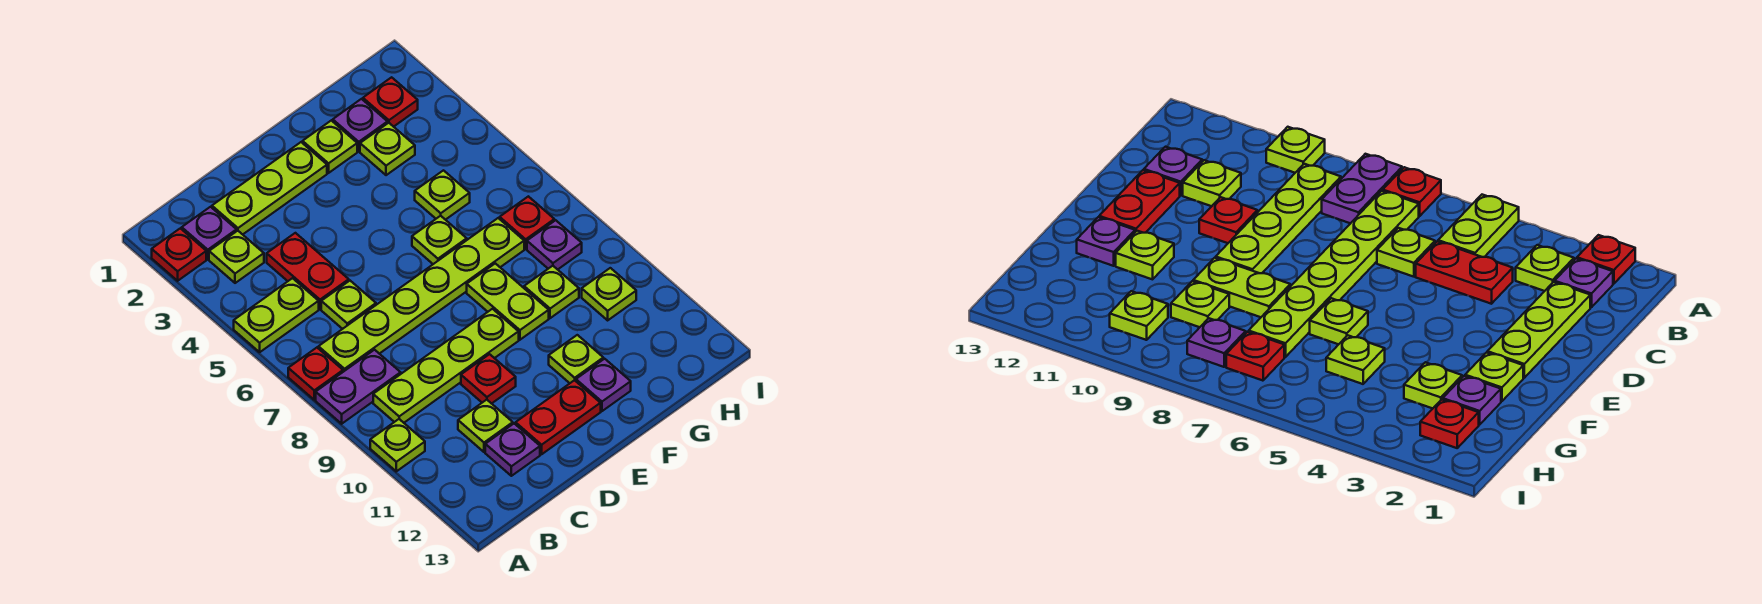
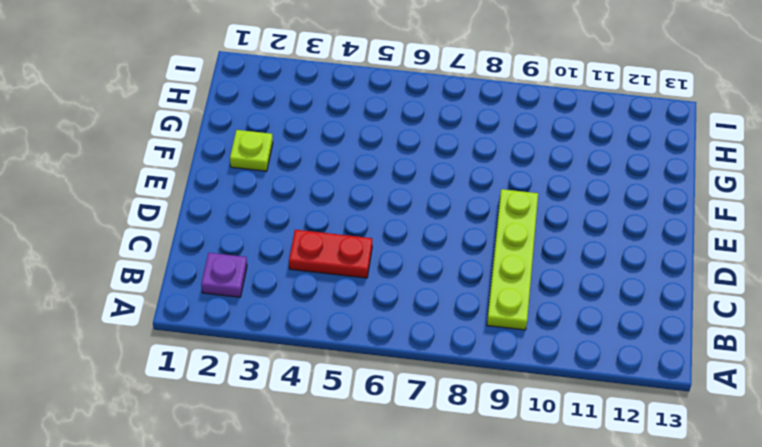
none -> red 1x1 plate [152,228,206,281]
none -> lime 1x2 plate [234,278,319,352]
none -> red 1x1 plate [288,348,343,400]

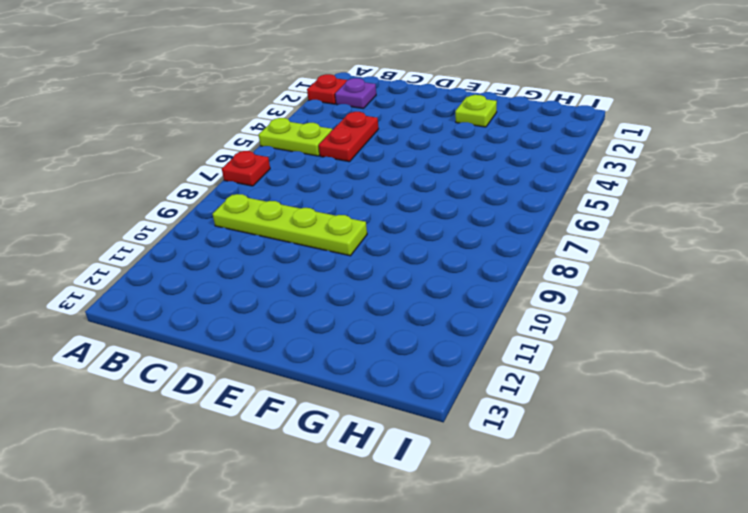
none -> purple 1x2 plate [316,350,401,424]
none -> lime 1x1 plate [370,419,425,471]
none -> lime 1x1 plate [209,231,264,283]

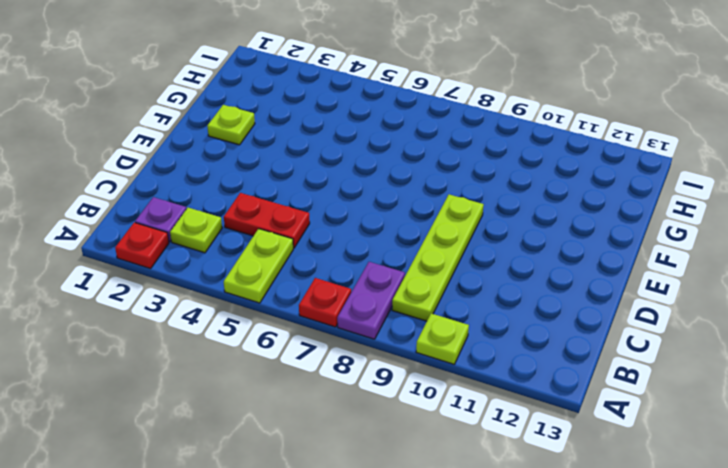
none -> lime 1x6 plate [318,218,524,372]
none -> lime 1x3 plate [212,142,327,234]
none -> lime 1x1 plate [321,281,376,329]

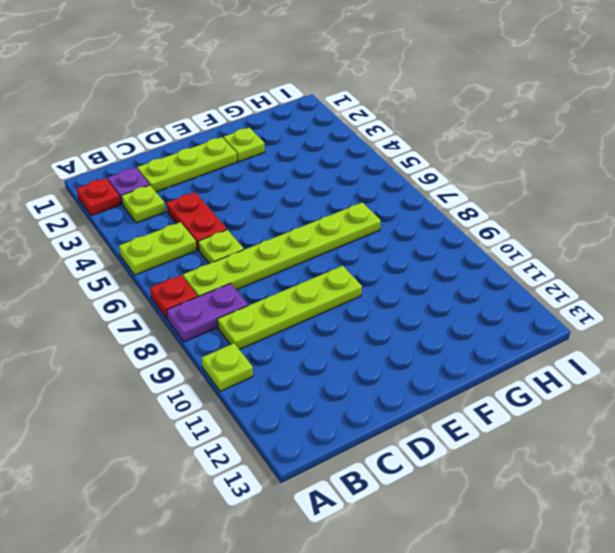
none -> lime 1x1 plate [458,400,513,452]
none -> purple 1x1 plate [485,424,540,476]
none -> red 1x1 plate [461,354,516,404]

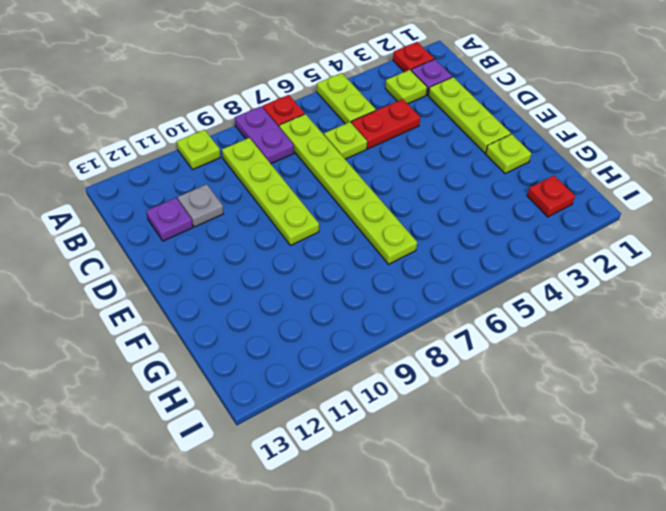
grey 1x1 plate [178,184,223,227] -> lime 1x1 plate [458,400,513,452]
none -> red 1x1 plate [461,354,516,404]
none -> red 1x2 plate [516,380,601,454]
none -> lime 1x1 plate [412,216,467,264]

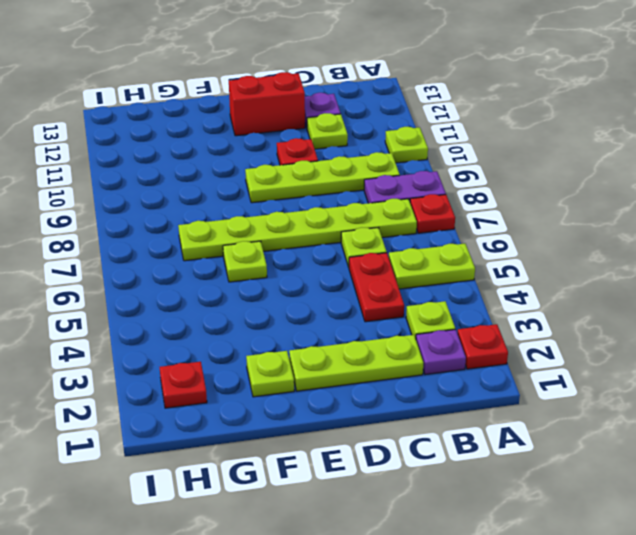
red 1x2 brick [229,72,305,136] -> red 1x2 plate [516,380,601,454]
none -> lime 1x2 plate [467,263,549,340]
none -> lime 1x1 plate [549,335,603,383]
none -> purple 1x1 plate [576,359,631,411]

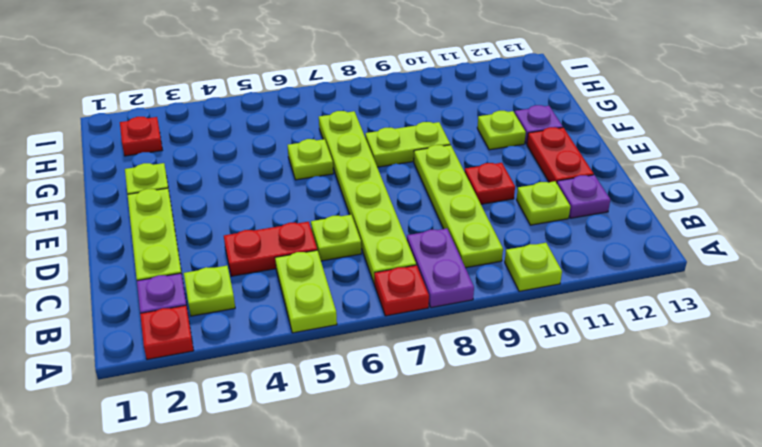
none -> purple 1x1 plate [333,99,388,151]
none -> lime 1x1 plate [360,123,415,175]
none -> lime 1x1 plate [415,170,470,220]

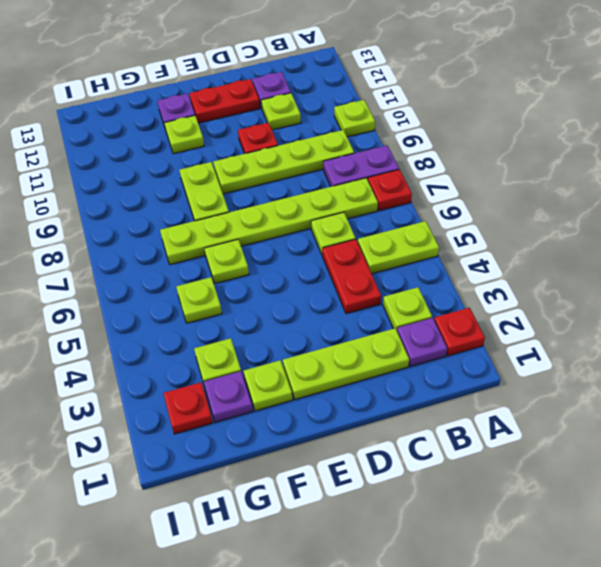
none -> lime 1x1 plate [524,266,579,318]
none -> red 1x1 plate [500,196,554,249]
none -> purple 1x1 plate [527,220,582,270]

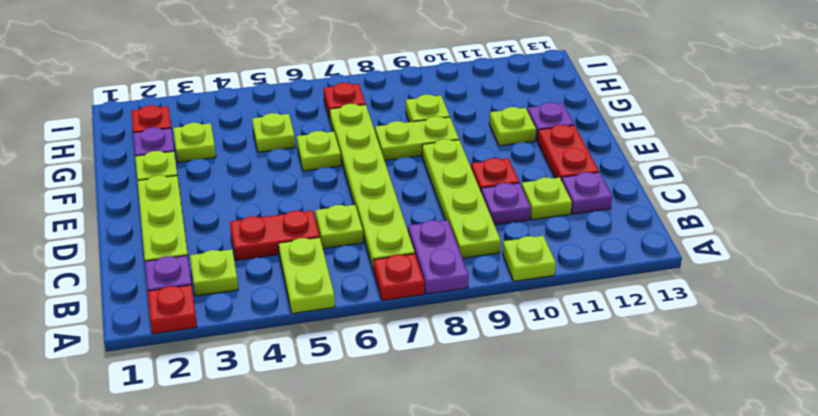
purple 1x1 plate [481,183,531,225] -> purple 1x1 plate moved to [527,220,582,270]
none -> lime 1x1 plate [582,268,636,320]

